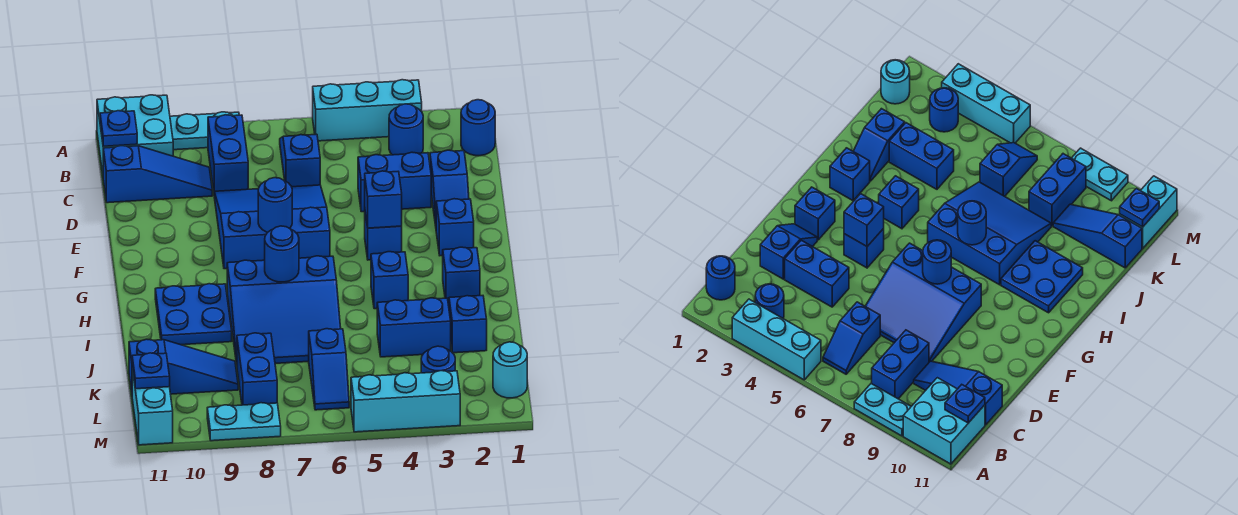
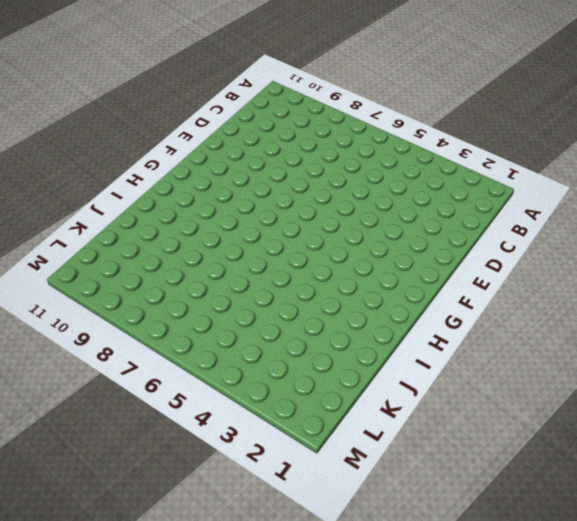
none -> cyan 1x3 brick [313,80,422,141]
none -> cyan 1x2 plate [170,112,239,150]
none -> cyan 2x2 brick [97,95,173,173]
none -> blue 1x1 round brick [461,100,495,156]

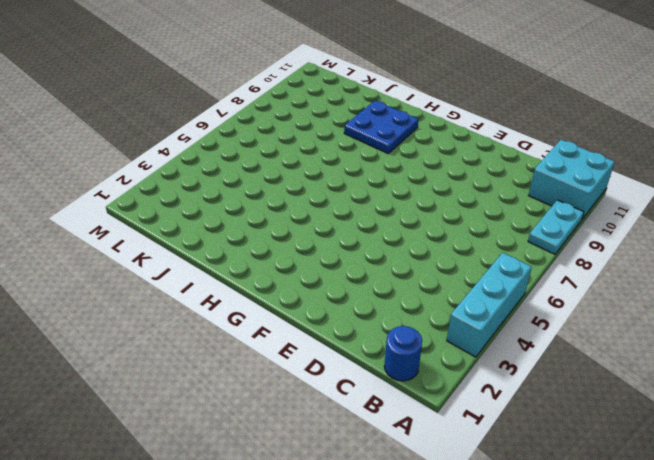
none -> blue 1x1 round brick [389,104,423,155]
none -> blue 1x2 slope [280,134,320,187]
none -> blue 1x2 brick [208,115,248,191]
none -> blue 1x3 slope [103,146,212,203]

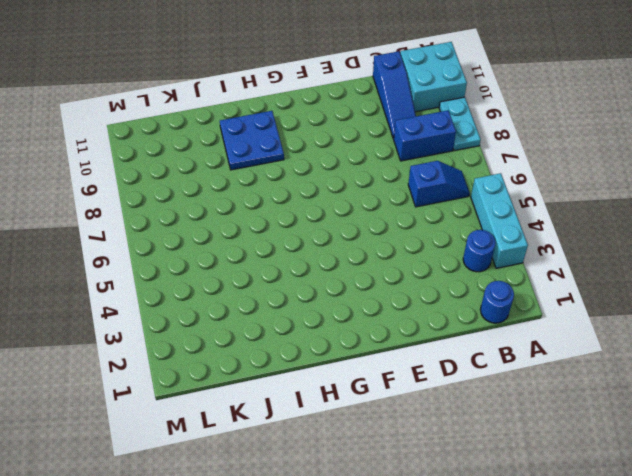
none -> blue 1x2 slope [430,150,469,226]
none -> blue 1x2 brick [358,152,431,212]
none -> blue 3x3 slope [214,185,330,269]
none -> blue 1x1 brick [436,199,474,256]

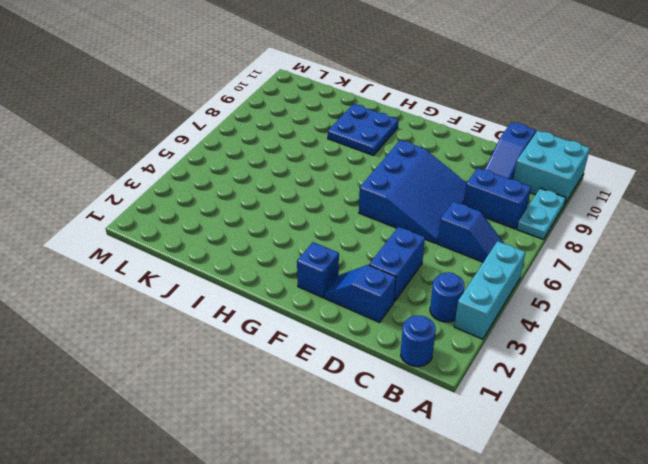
none -> blue 1x1 brick [365,213,402,260]
none -> blue 1x1 brick [443,247,480,298]
none -> blue 1x1 brick [371,252,408,309]
none -> blue 3x3 slope [227,256,341,364]

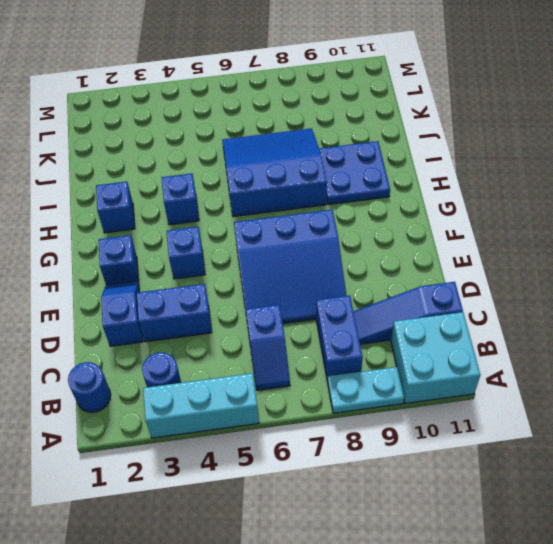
none -> blue 1x2 slope [448,296,487,353]
none -> blue 1x2 brick [377,298,451,357]
none -> blue 1x2 slope [309,329,349,410]
none -> blue 1x2 brick [237,333,277,405]

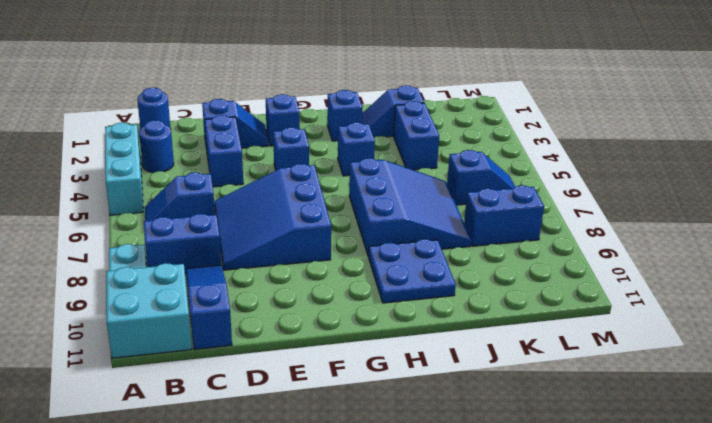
none -> blue 1x3 slope [129,339,238,394]
none -> cyan 1x1 round brick [493,342,527,398]
none -> blue 1x1 round brick [421,346,455,373]
none -> cyan 1x2 brick [132,368,173,445]

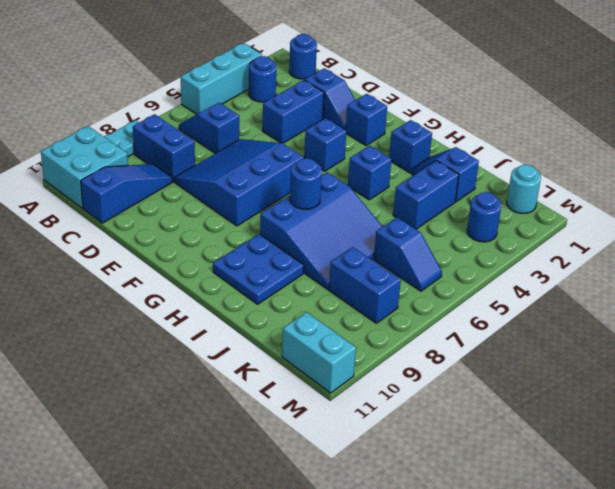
none -> blue 1x3 slope [129,339,238,394]
none -> cyan 1x3 brick [351,371,460,432]
none -> cyan 1x2 plate [207,403,281,441]
none -> blue 1x1 plate [100,111,137,146]

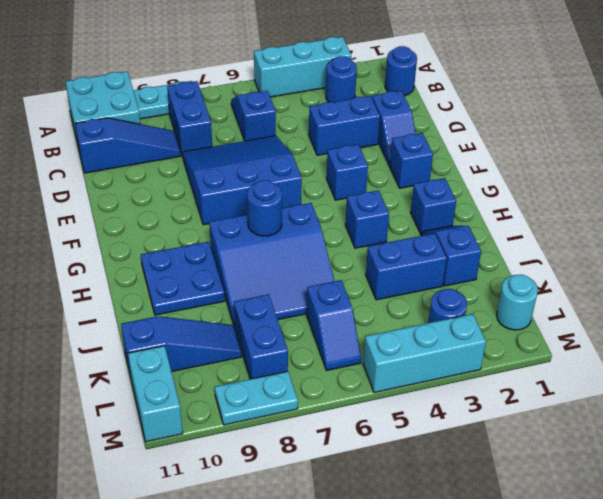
none -> blue 1x1 plate [100,111,137,146]
none -> blue 1x1 brick [365,171,402,228]
none -> blue 1x1 round brick [258,178,292,232]
none -> blue 1x1 plate [132,353,170,389]

